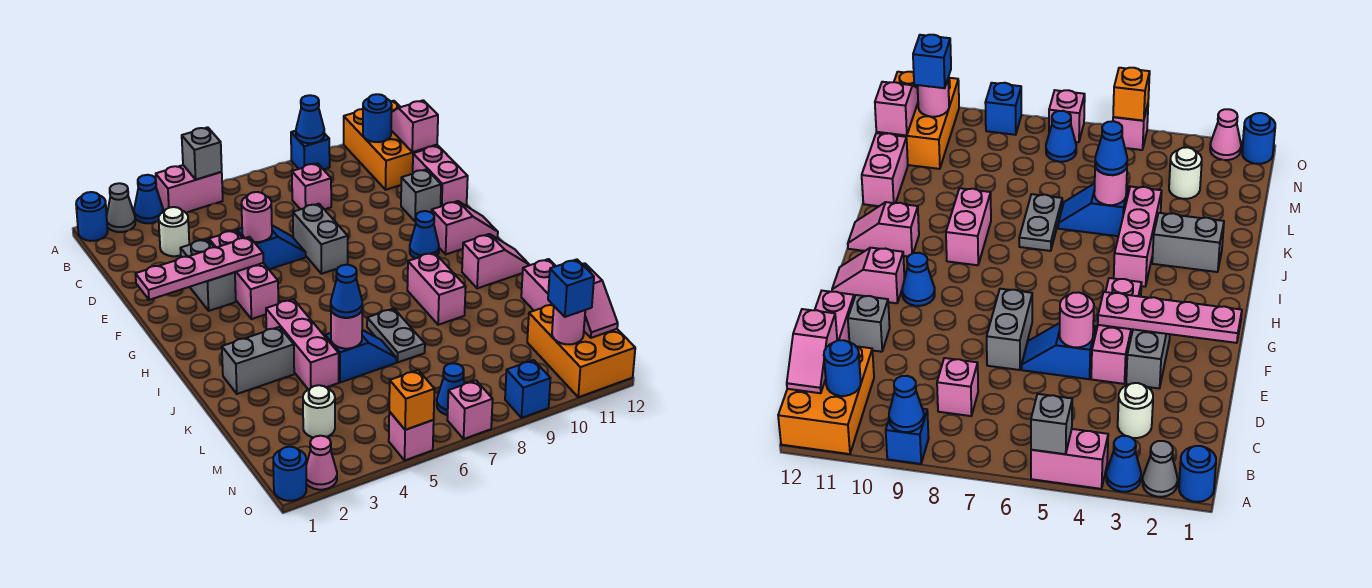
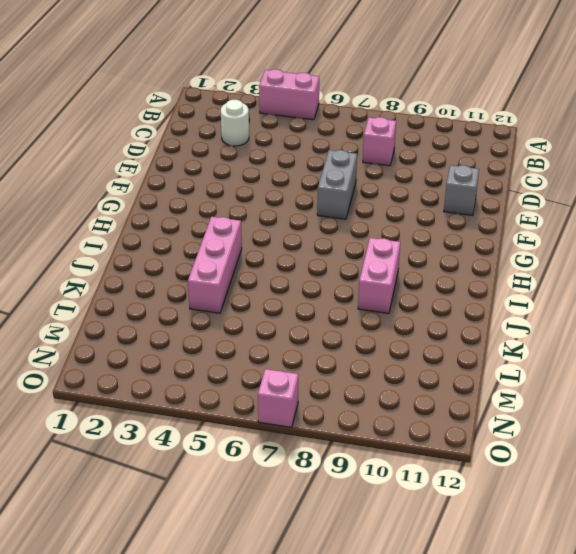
none -> blue 1x1 round brick [76,192,108,241]
none -> grey 1x1 cone [107,183,135,232]
none -> blue 1x1 cone [134,175,163,223]
none -> blue 1x1 brick [291,131,330,170]

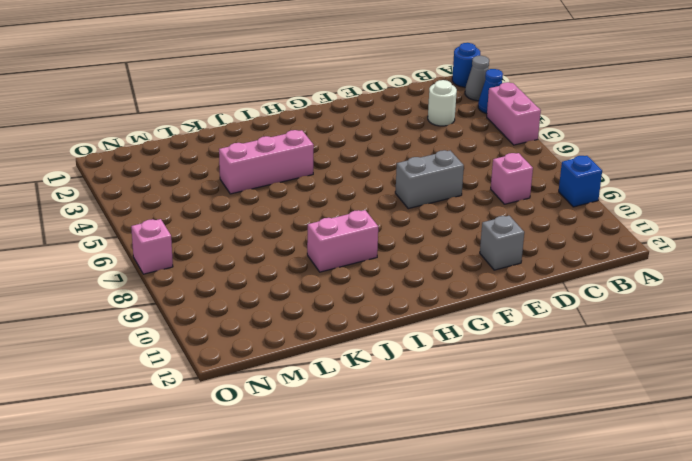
none -> orange 2x3 brick [344,101,437,190]
none -> pink 1x2 brick [413,145,468,206]
none -> grey 1x2 brick [180,239,236,311]
none -> pink 1x3 brick [209,230,278,319]

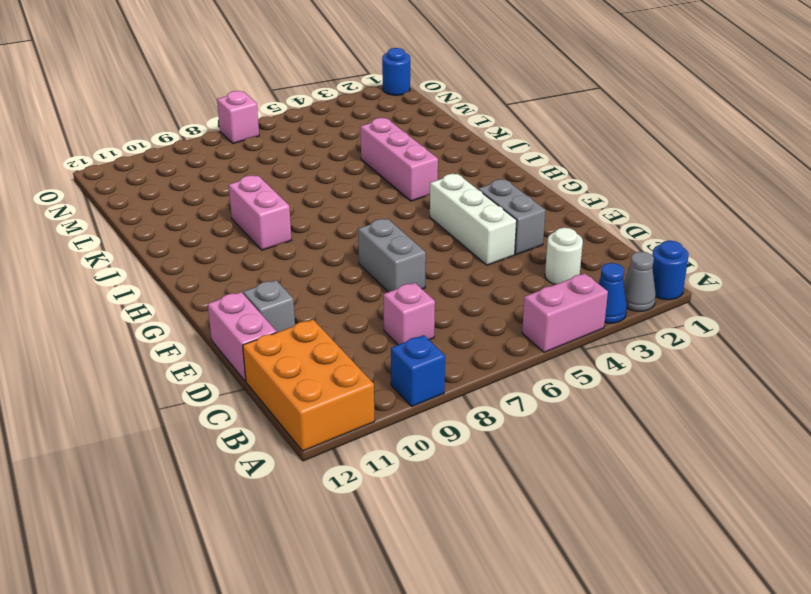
white 1x3 brick [430,174,517,265] -> pink 1x3 brick [209,230,278,319]
none -> blue 1x2 slope [237,225,306,269]
none -> blue 1x1 cone [410,211,439,258]
none -> pink 1x2 slope [432,201,498,254]
none -> pink 1x2 slope [462,234,529,288]

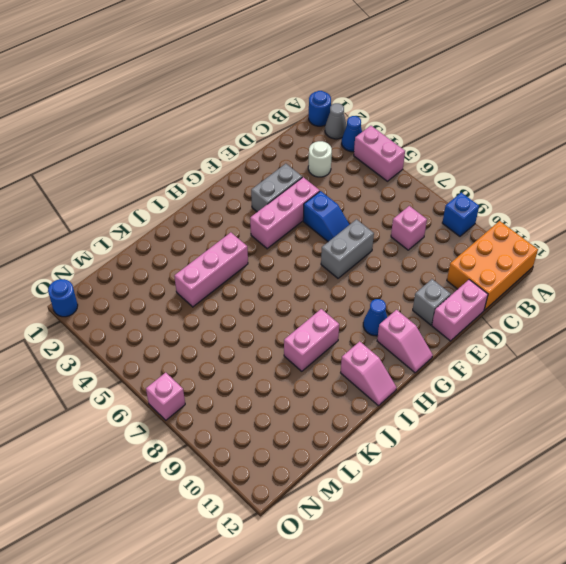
none -> grey 1x2 brick [222,327,294,394]
none -> grey 1x2 plate [367,309,425,362]
none -> blue 1x2 slope [325,330,396,382]
none -> pink 1x2 brick [521,259,556,311]

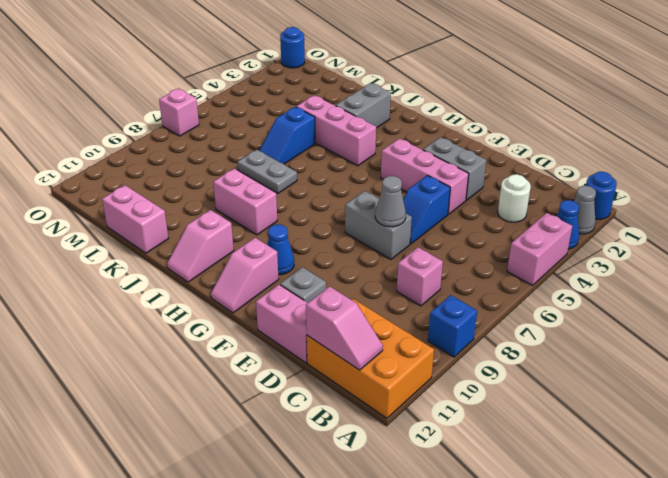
grey 1x1 cone [375,176,406,227] -> none
none -> white 1x1 round brick [303,385,335,438]
none -> orange 2x3 brick [527,304,635,397]
none -> blue 1x1 cone [437,363,465,415]
none -> pink 1x1 cone [306,436,337,490]

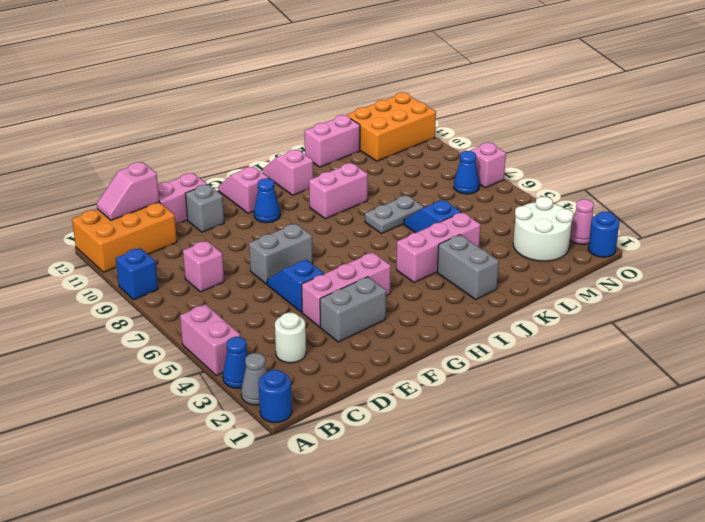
white 2x2 round brick [513,197,573,261] -> white 1x1 round brick [303,385,335,438]
none -> pink 1x1 brick [389,412,434,460]
none -> blue 1x1 brick [505,360,551,418]
none -> grey 1x1 brick [182,127,222,180]
none -> blue 1x1 cone [296,95,324,143]

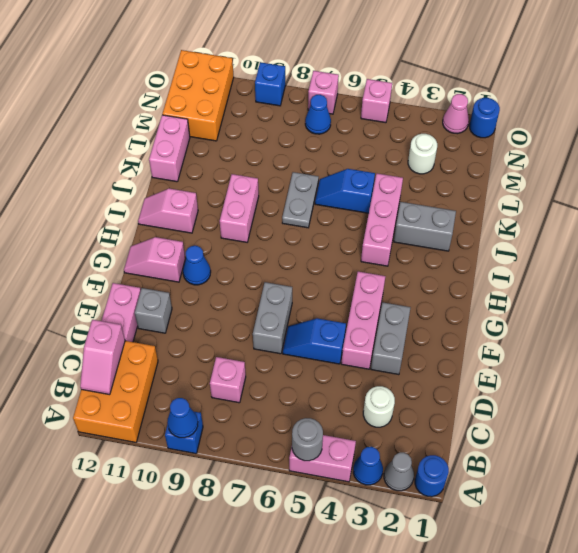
grey 1x1 round brick [292,418,323,461] -> grey 1x1 brick [182,127,222,180]
none -> blue 1x1 round brick [363,94,392,142]
none -> pink 1x1 round brick [241,192,272,242]
none -> pink 1x4 plate [136,237,263,300]
none -> pink 1x1 round brick [331,311,362,349]

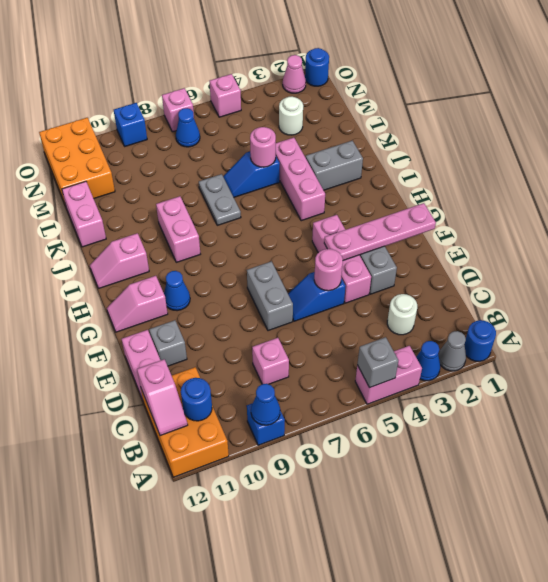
none -> pink 1x2 slope [582,263,618,338]
none -> pink 1x1 round brick [552,306,585,344]
none -> orange 1x1 brick [389,370,434,430]
none -> blue 1x1 cone [331,265,362,318]

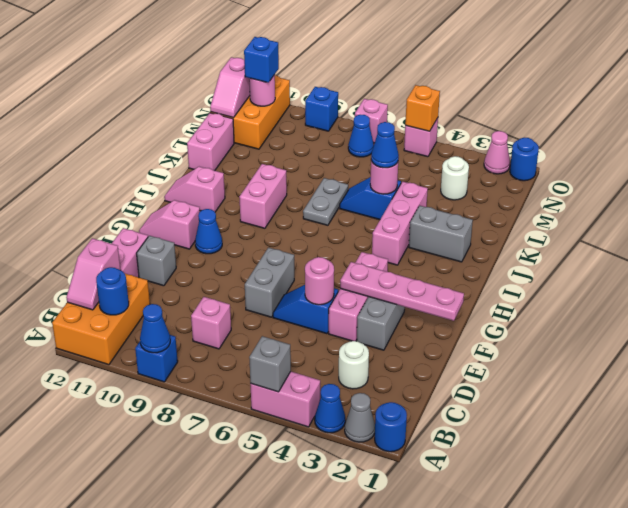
pink 1x2 slope [210,57,250,118] -> pink 1x2 slope turned to [582,263,618,338]

